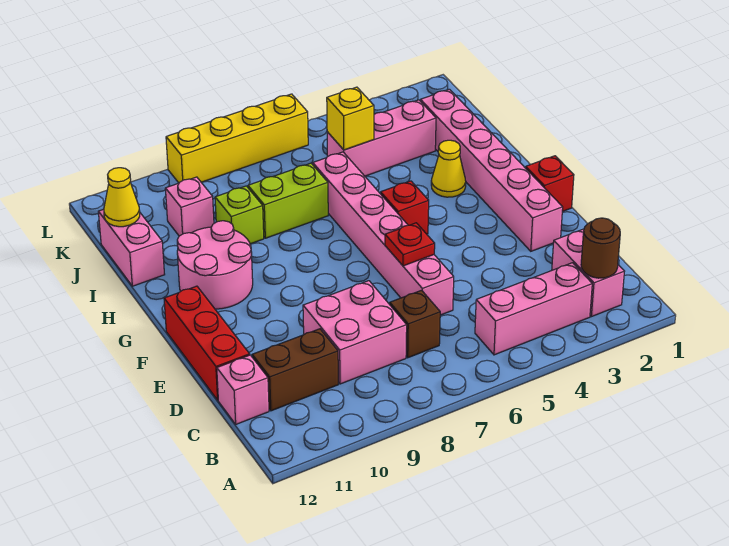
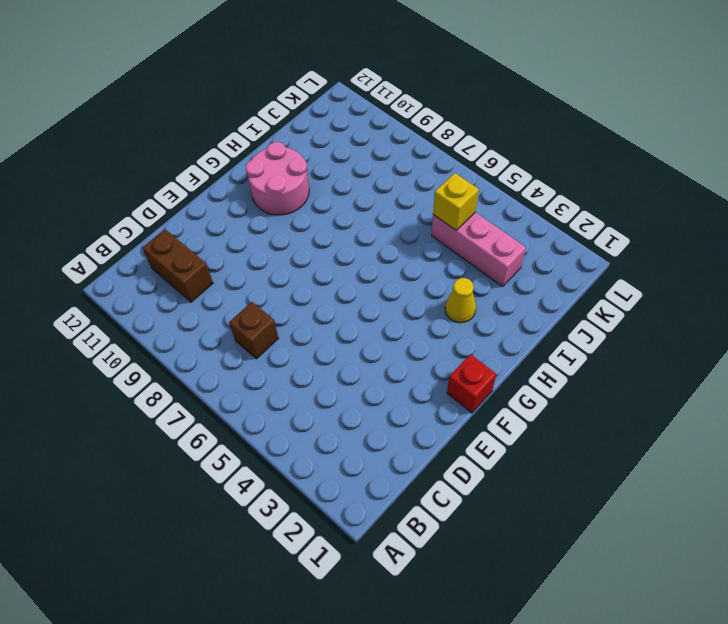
none -> pink 1x2 brick [552,229,625,317]
none -> pink 1x3 brick [475,263,592,355]
none -> pink 2x2 brick [303,281,407,384]

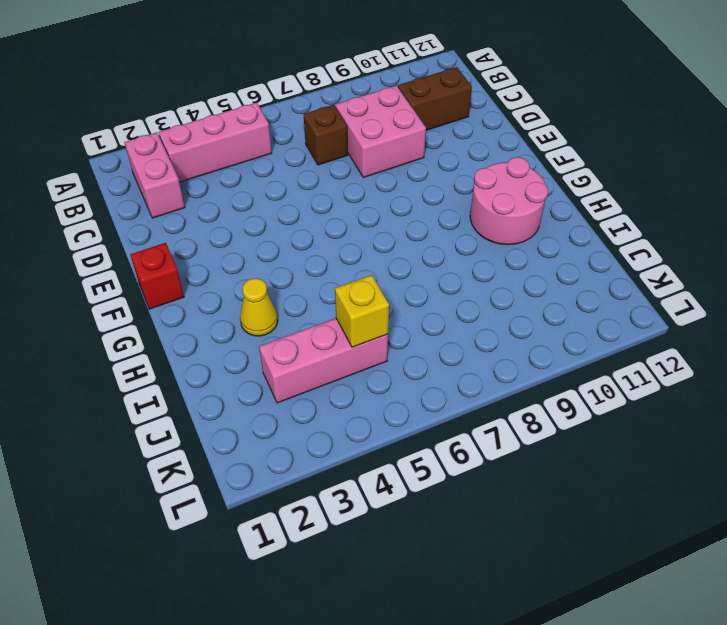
none -> pink 1x1 brick [217,355,269,424]
none -> pink 1x6 brick [313,152,454,315]
none -> red 1x3 brick [164,286,250,400]

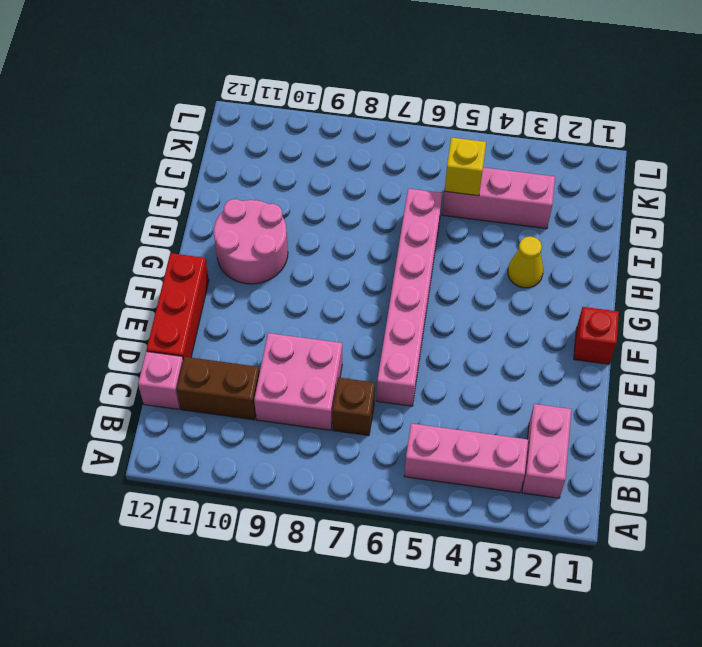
none -> pink 1x6 brick [420,89,563,251]
none -> red 1x1 brick [381,181,429,234]
none -> lime 1x2 brick [248,163,328,238]

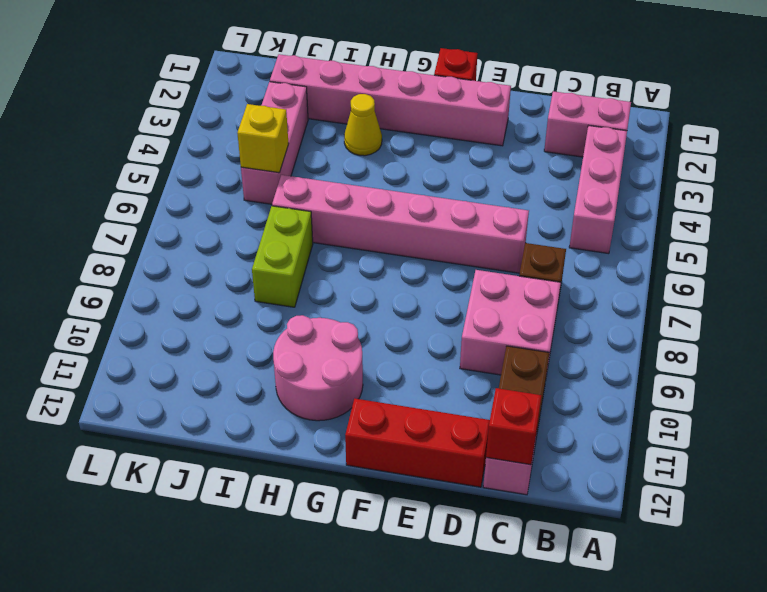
red 1x1 brick [486,388,541,465] -> red 1x1 brick moved to [381,181,429,234]
none -> lime 1x1 brick [215,186,264,244]
none -> pink 1x2 brick [98,209,165,286]
none -> pink 1x1 brick [165,177,214,236]

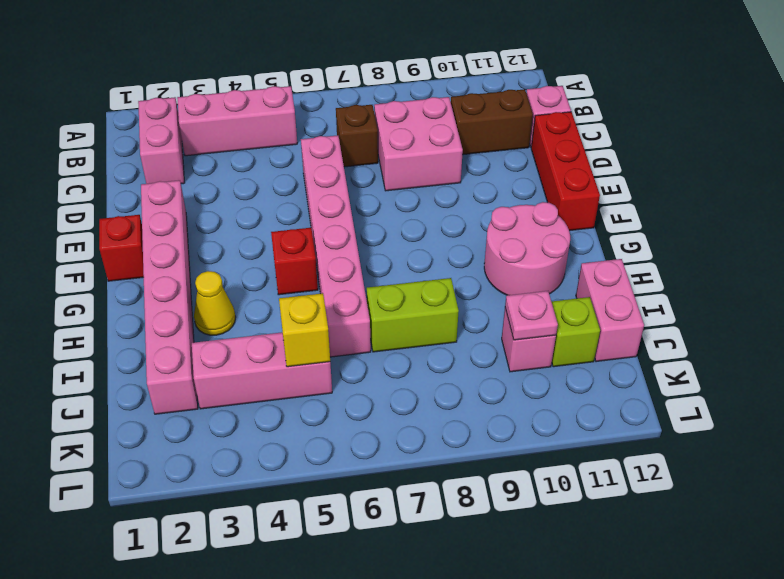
pink 1x1 plate [505,291,558,340] -> none
lime 1x1 brick [551,297,600,367] -> lime 1x1 brick moved to [215,186,264,244]
none -> yellow 1x4 brick [166,94,308,183]
none -> brown 1x1 round brick [581,218,620,278]
none -> red 1x1 plate [385,223,435,266]

